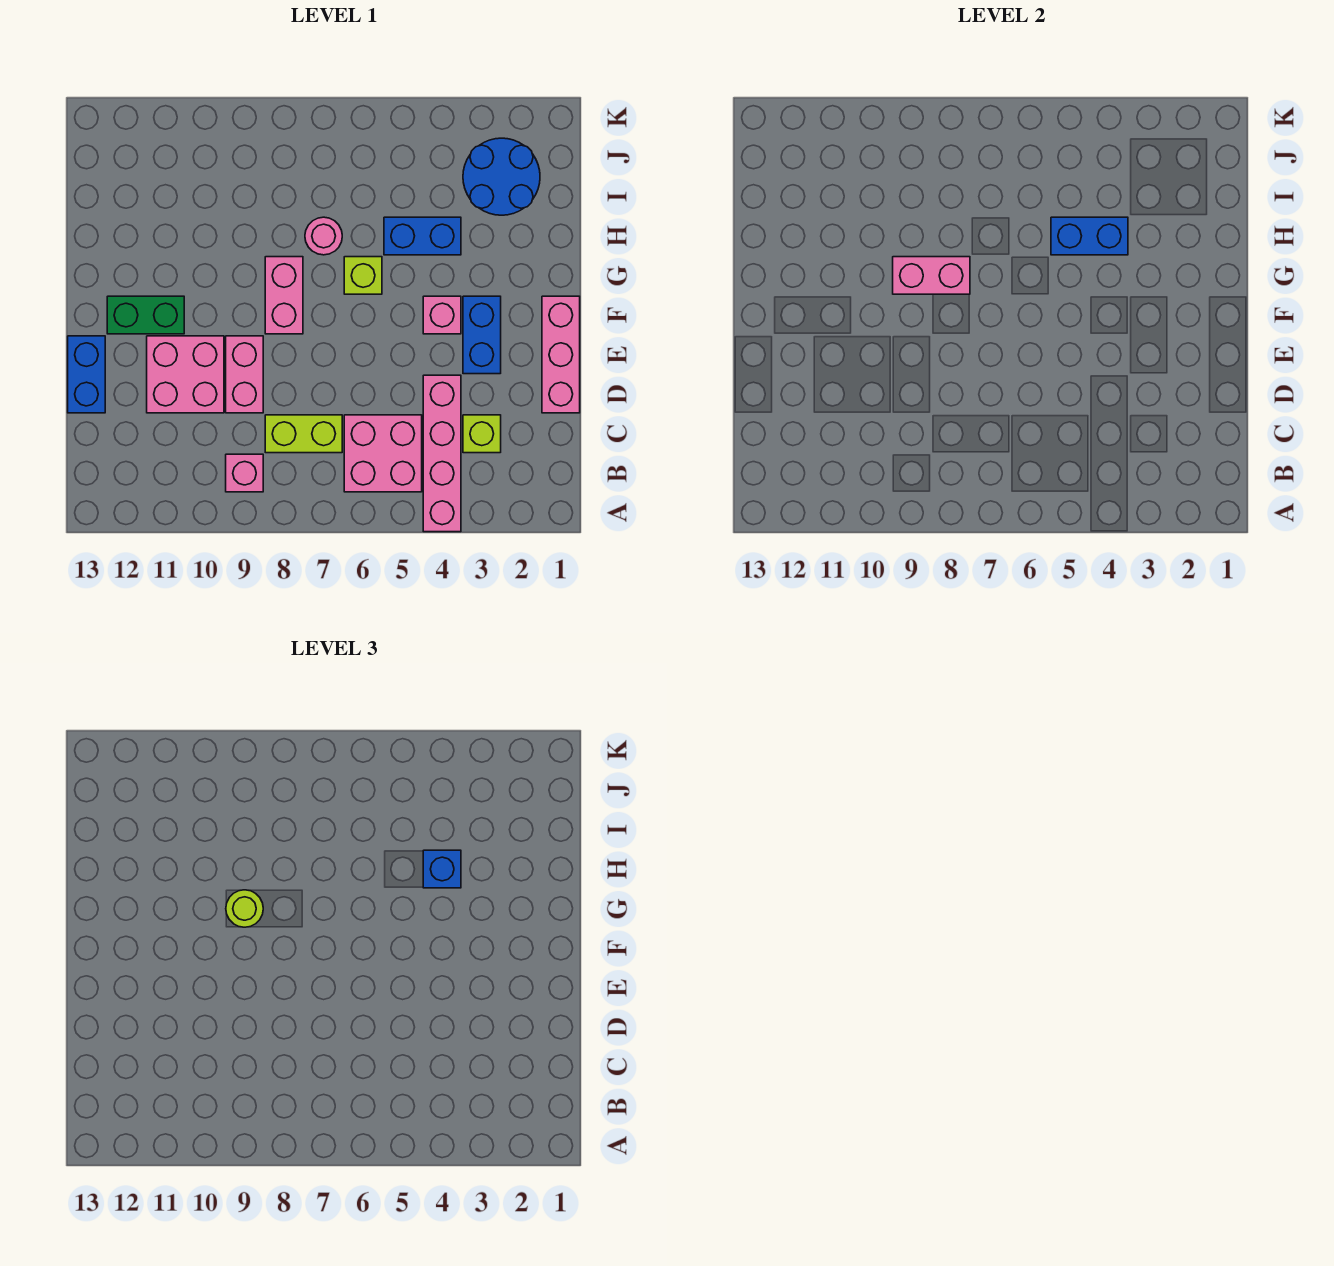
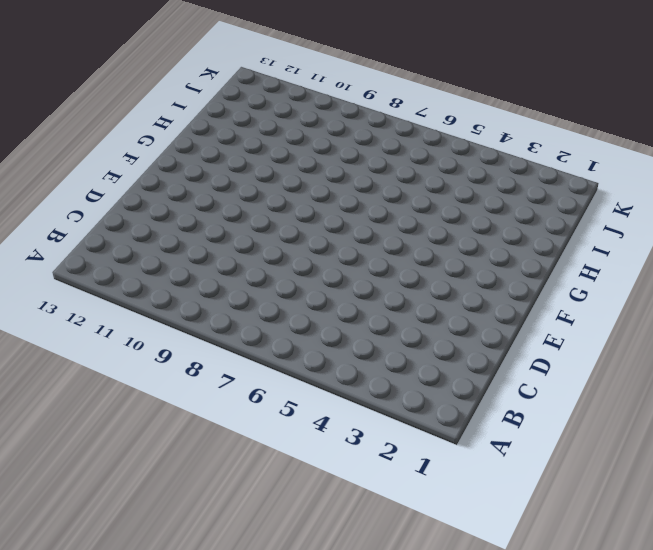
none -> pink 1x4 brick [423,375,461,532]
none -> pink 2x2 brick [344,415,422,492]
none -> pink 1x1 brick [226,454,263,492]

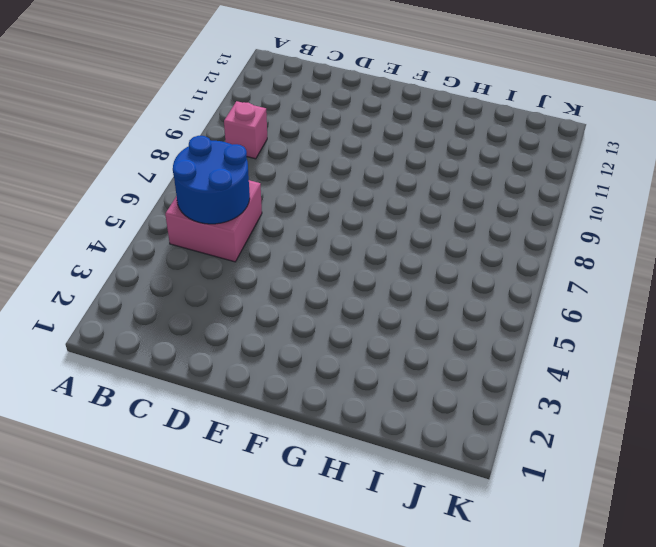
blue 2x2 round brick [173,136,250,224] -> blue 2x2 round brick moved to [463,138,540,215]
none -> pink 1x4 brick [423,375,461,532]
none -> lime 1x1 brick [463,415,501,453]
none -> lime 1x2 brick [265,415,342,453]

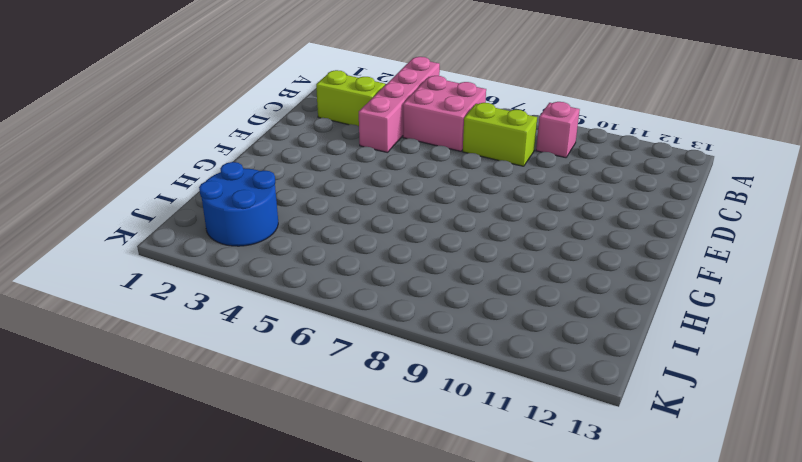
lime 1x2 brick [316,70,385,126] -> lime 1x1 brick [463,415,501,453]
none -> pink 1x3 brick [542,296,580,413]
none -> pink 1x2 brick [226,336,263,413]
none -> pink 2x2 brick [147,336,224,413]

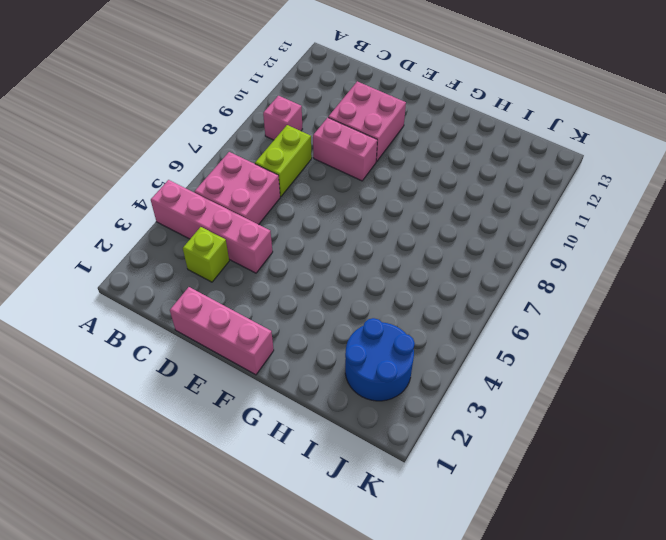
none -> blue 1x2 brick [68,336,105,413]
none -> blue 1x2 brick [463,296,501,374]
none -> pink 1x1 brick [423,296,461,334]

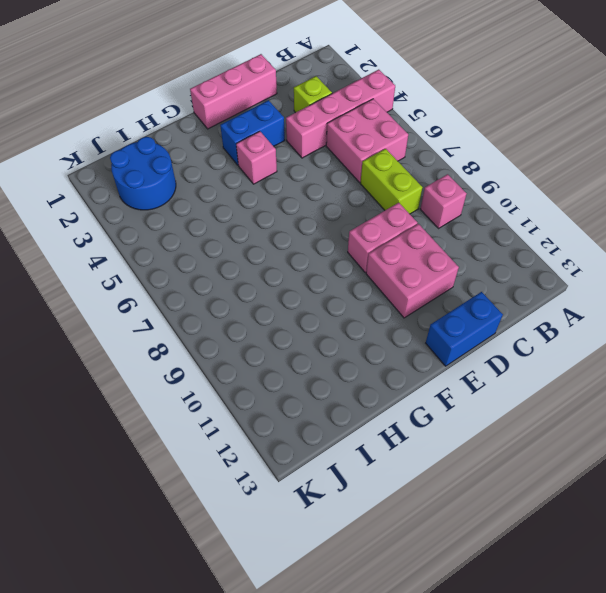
none -> pink 1x2 brick [265,257,303,334]
none -> green 1x2 brick [107,296,184,334]
none -> lime 1x1 brick [344,257,382,294]

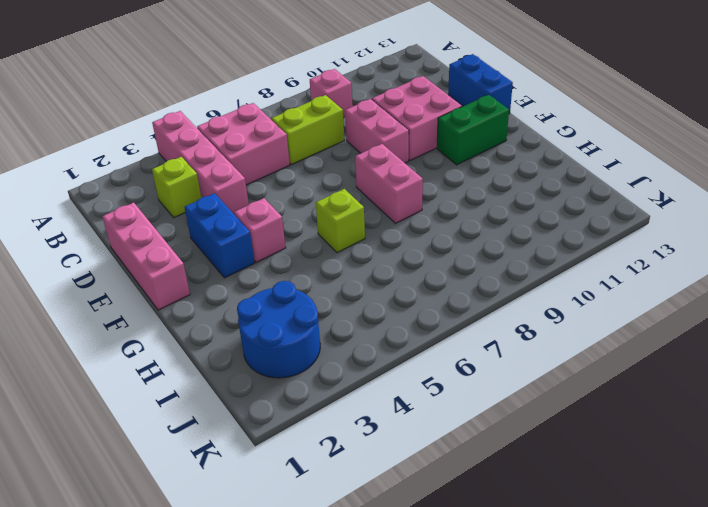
none -> blue 1x2 brick [384,217,461,255]
none -> pink 1x1 round brick [305,217,342,255]
none -> pink 1x2 brick [893,257,970,294]

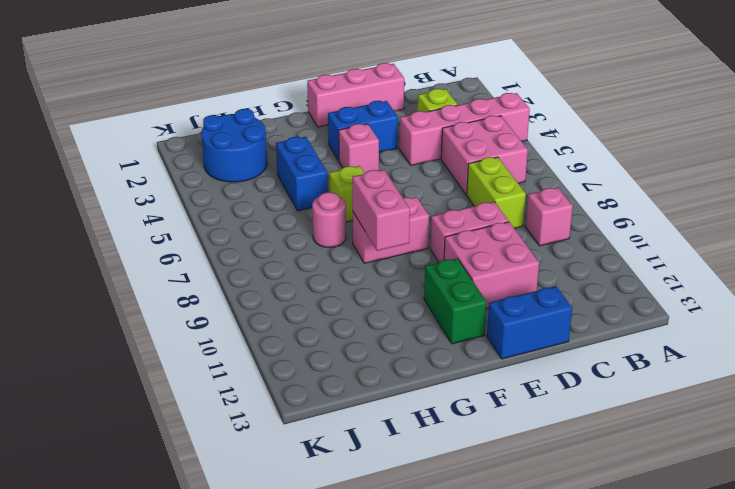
none -> blue 1x2 brick [1051,217,1128,255]
none -> lime 1x1 round brick [226,890,263,927]
none -> blue 1x1 brick [423,850,461,888]

